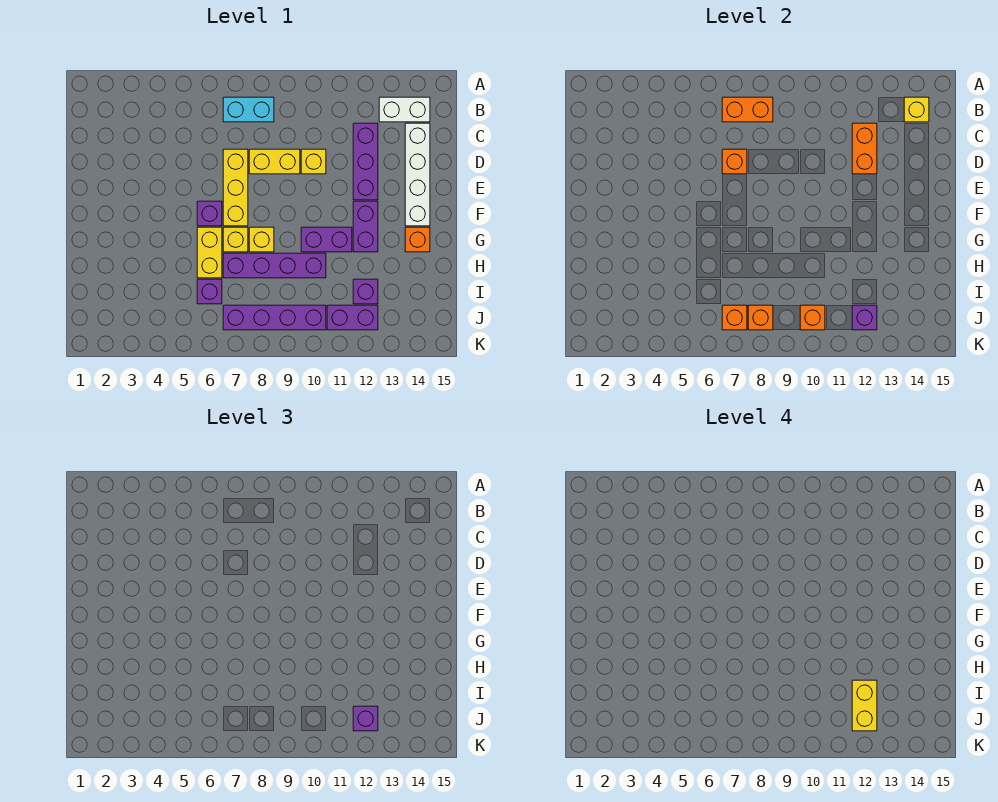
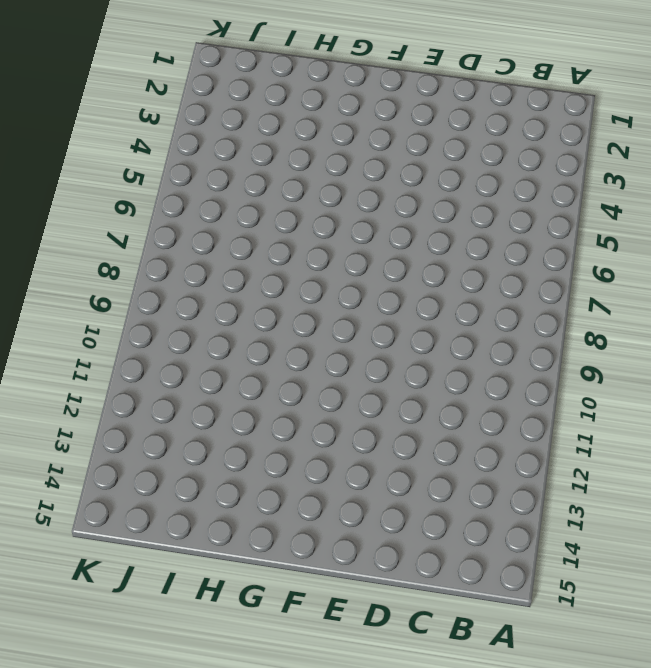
none -> cyan 1x2 brick [223,97,274,122]
none -> white 1x2 brick [379,97,430,122]
none -> purple 1x3 brick [353,123,378,200]

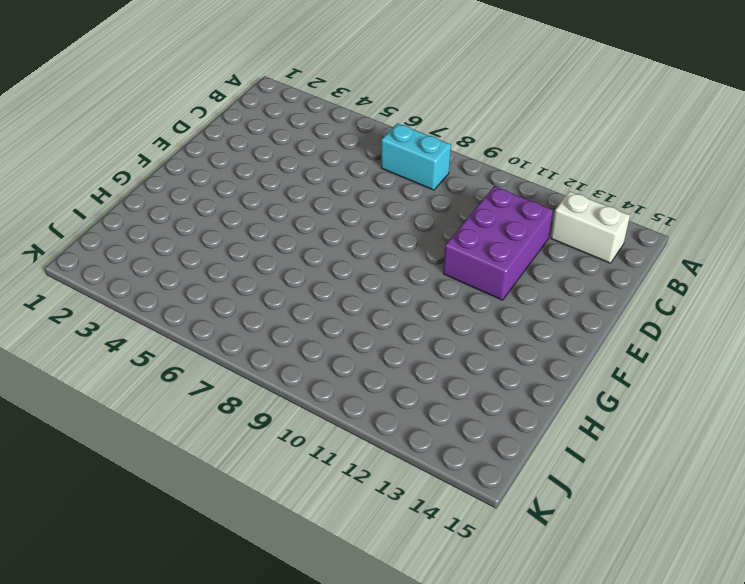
purple 2x3 brick [443,186,553,300] -> purple 1x3 brick [353,123,378,200]
none -> white 1x4 brick [405,123,430,226]
none -> yellow 1x3 brick [223,149,248,226]
none -> yellow 1x2 brick [249,149,300,174]

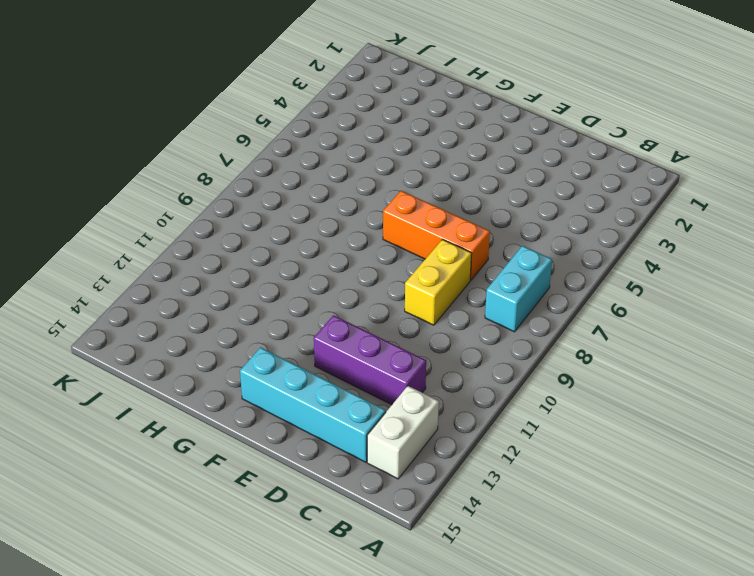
cyan 1x4 brick [240,347,386,462] -> white 1x4 brick [405,123,430,226]
orange 1x3 brick [383,191,490,280] -> yellow 1x3 brick [223,149,248,226]
none -> yellow 1x1 brick [301,149,326,174]
none -> purple 1x1 brick [197,201,222,226]
none -> purple 1x2 brick [353,201,378,252]

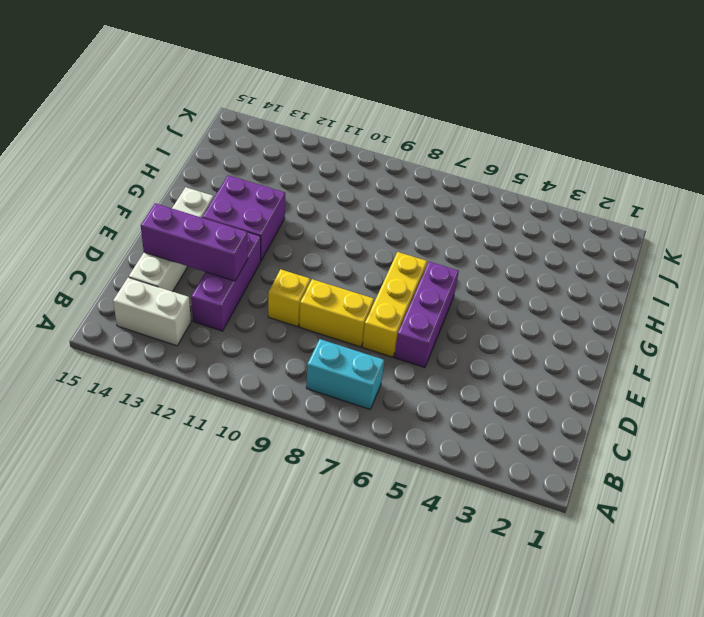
purple 1x3 brick [394,262,459,368] -> purple 1x1 brick [197,201,222,226]
purple 1x3 brick [141,203,248,281] -> orange 1x2 brick [852,123,877,174]
purple 2x2 brick [202,175,285,260] -> purple 1x2 brick [353,201,378,252]
none -> yellow 1x2 brick [197,227,222,278]
none -> yellow 1x1 brick [223,227,248,252]
none -> yellow 1x1 brick [249,227,274,252]

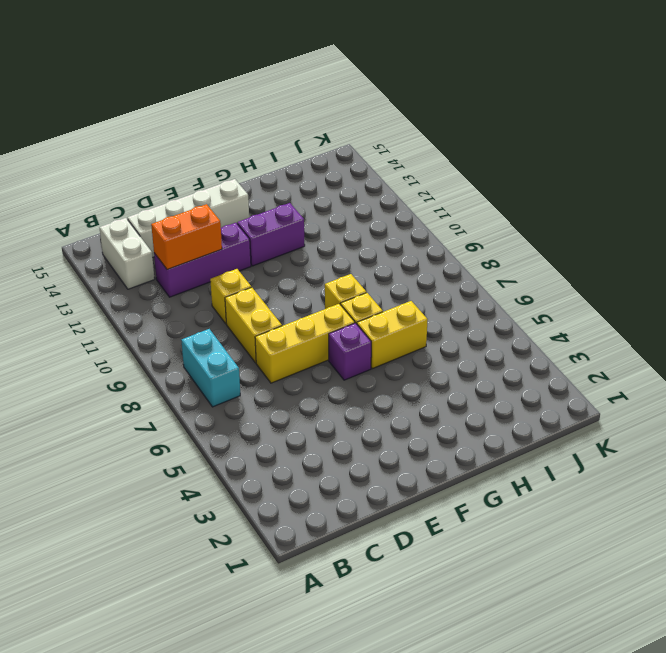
none -> purple 1x2 brick [301,227,352,252]
none -> orange 1x1 brick [405,227,430,252]
none -> purple 1x4 brick [223,253,326,278]

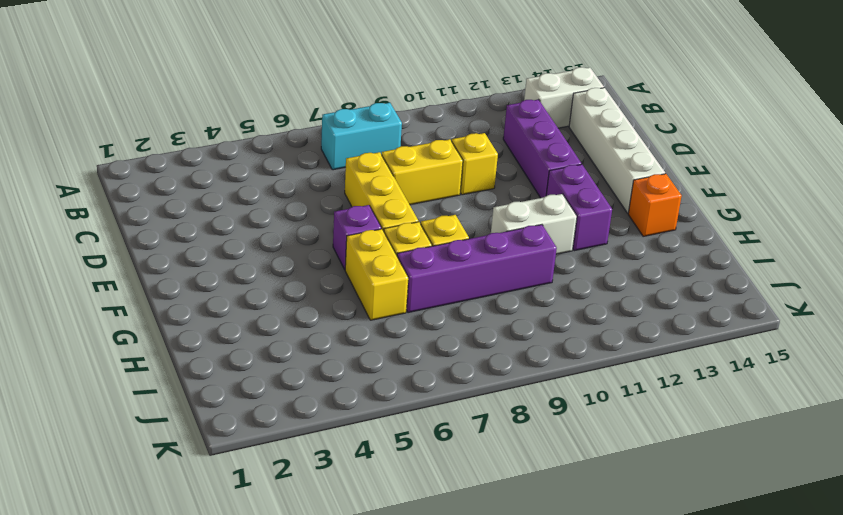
white 1x2 brick [491,194,577,254] -> purple 1x2 brick [301,227,352,252]
none -> purple 1x1 brick [197,279,222,304]
none -> purple 1x1 brick [353,279,378,304]
none -> purple 1x4 brick [223,305,326,330]

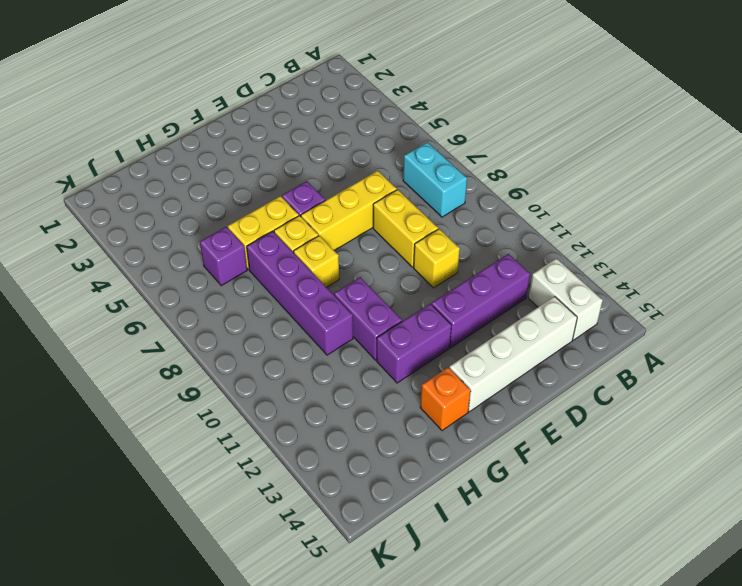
none -> purple 1x1 brick [353,279,378,304]
none -> purple 1x4 brick [223,305,326,330]
none -> purple 1x2 brick [327,305,378,330]

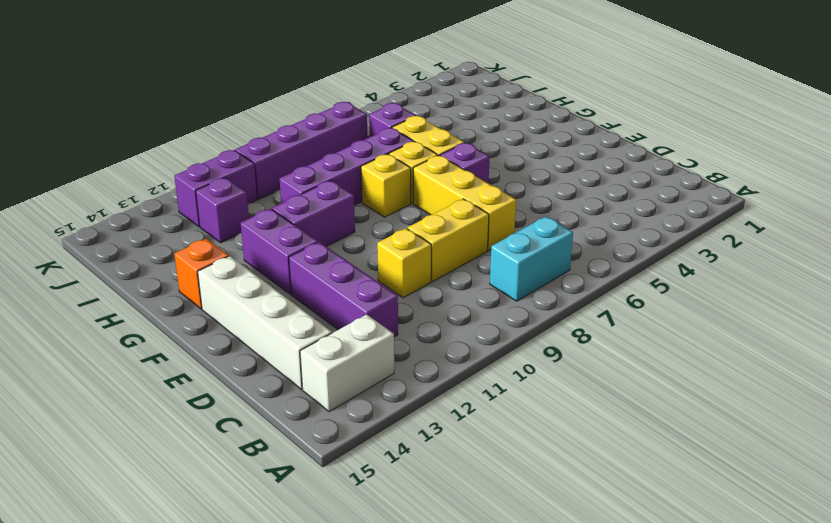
none -> orange 1x2 brick [722,97,773,122]
none -> yellow 1x1 brick [904,97,929,122]
none -> orange 1x2 brick [852,123,877,174]

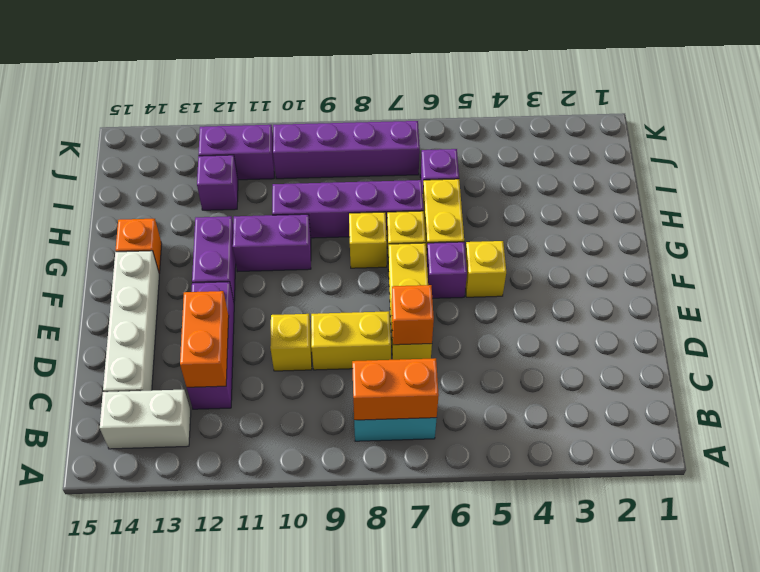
yellow 1x1 brick [465,241,506,297] -> yellow 1x1 brick moved to [904,97,929,122]
none -> orange 1x1 brick [722,305,747,330]
none -> orange 1x1 brick [748,305,773,330]
none -> orange 1x1 brick [800,305,825,330]

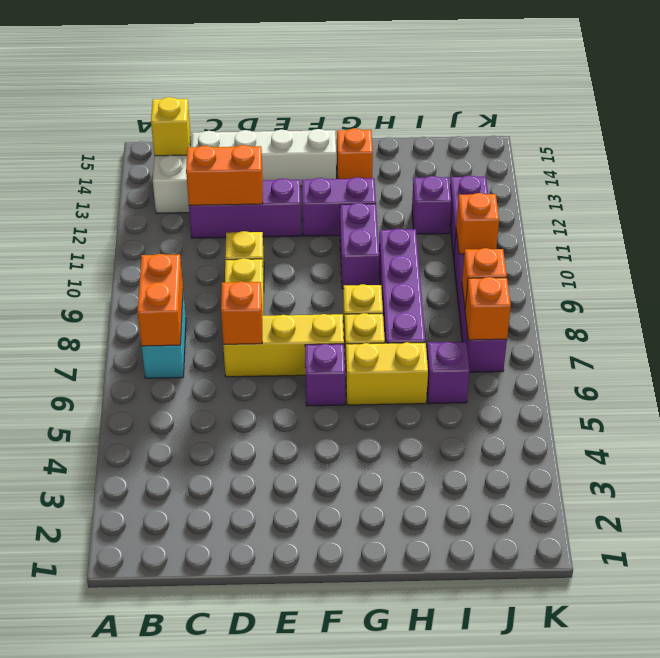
none -> purple 1x1 brick [852,305,877,330]
none -> purple 1x1 brick [353,706,378,731]
none -> yellow 1x2 brick [852,680,877,731]

